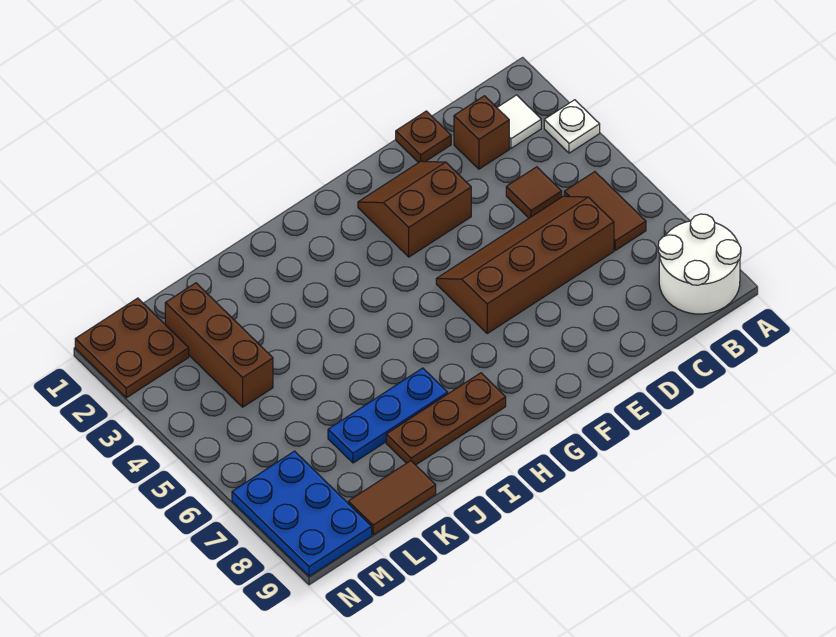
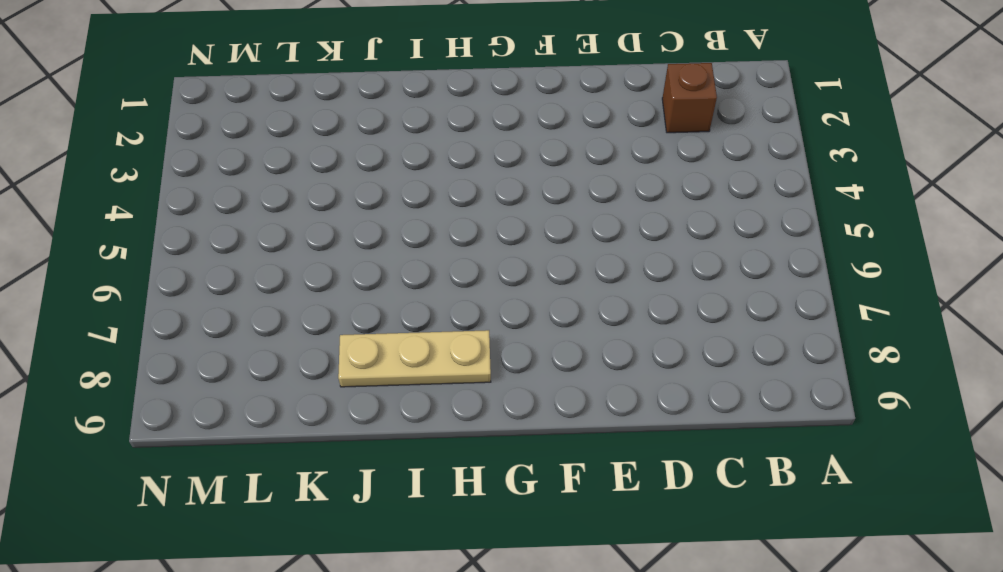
tan 1x3 plate [338,330,491,387] -> brown 1x3 plate [386,373,506,465]
none -> white 1x1 plate [544,100,600,153]
none -> white 2x2 round brick [658,214,741,314]
none -> white 1x1 tile [497,95,541,148]

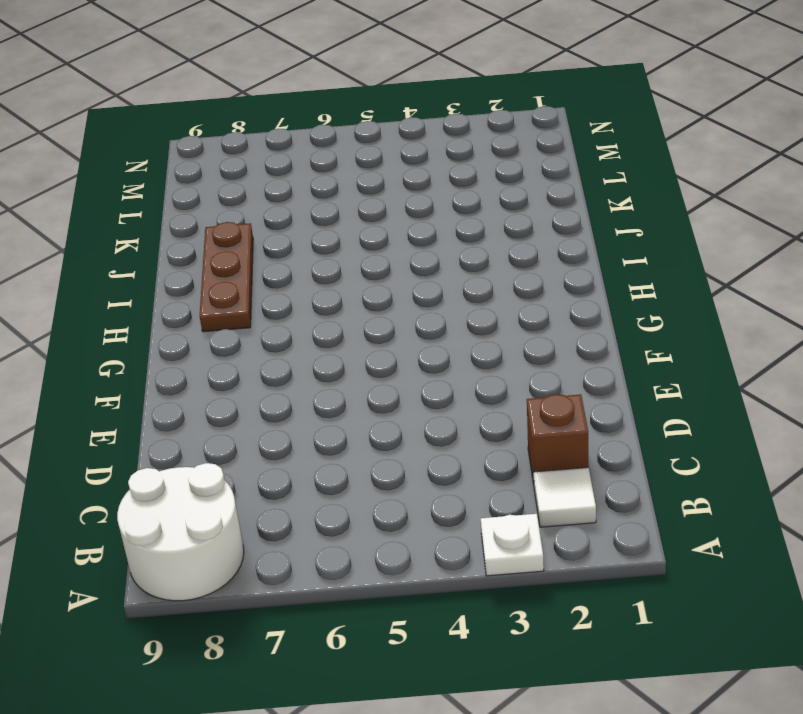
none -> brown 1x2 tile [564,172,646,250]
none -> brown 1x1 tile [506,167,562,218]
none -> brown 2x4 slope [436,196,614,333]

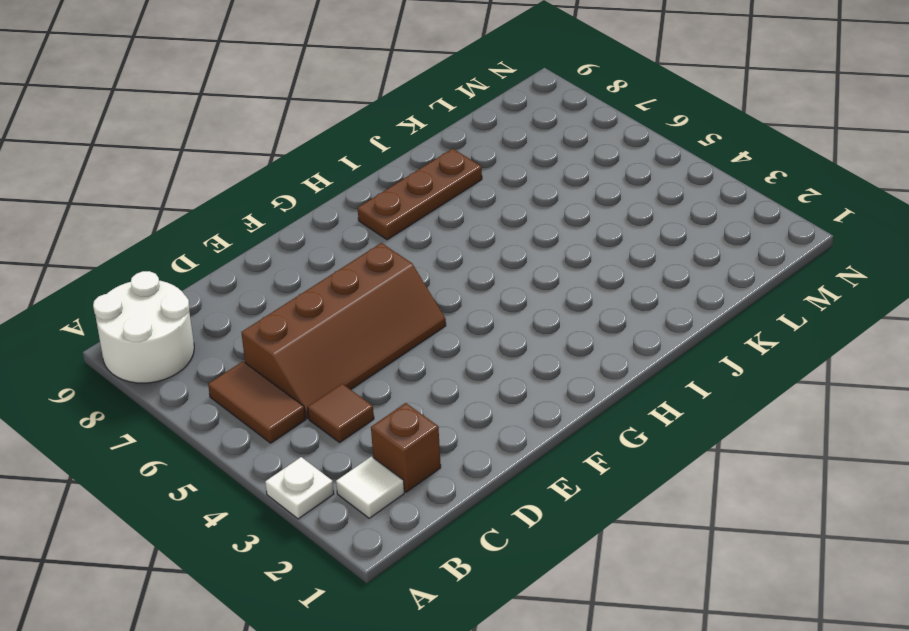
none -> brown 1x1 plate [396,111,451,163]
none -> brown 2x2 slope [358,161,471,257]
none -> blue 1x3 plate [328,368,448,463]

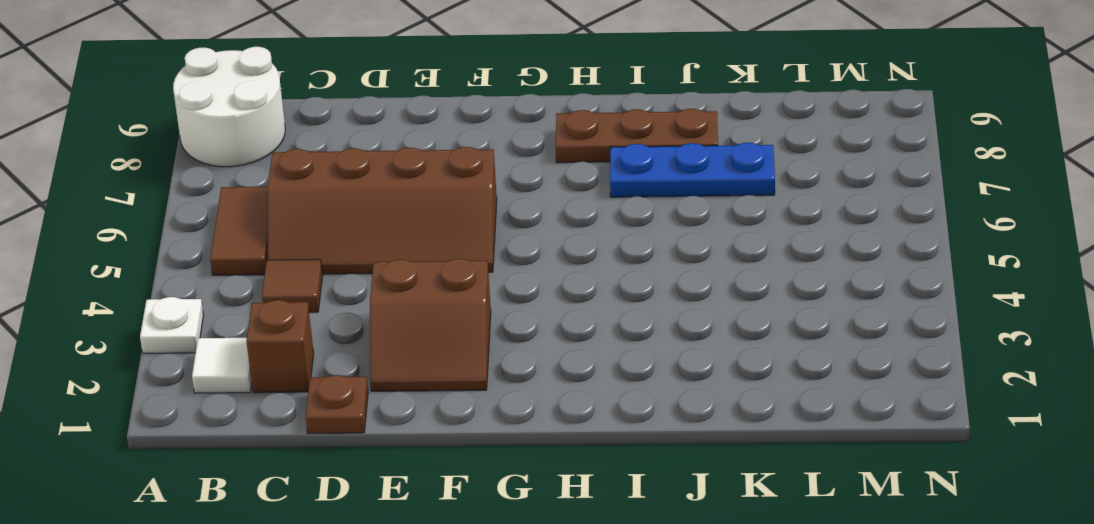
none -> brown 1x2 tile [348,461,436,535]
none -> brown 1x3 brick [165,283,273,407]
none -> brown 2x2 plate [75,298,189,398]

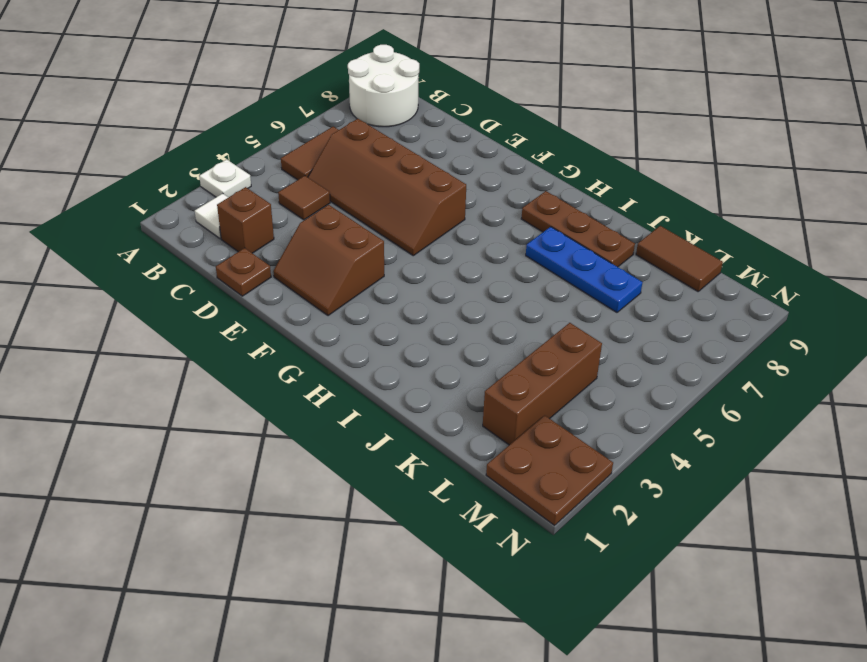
none -> blue 2x3 plate [232,451,372,576]

